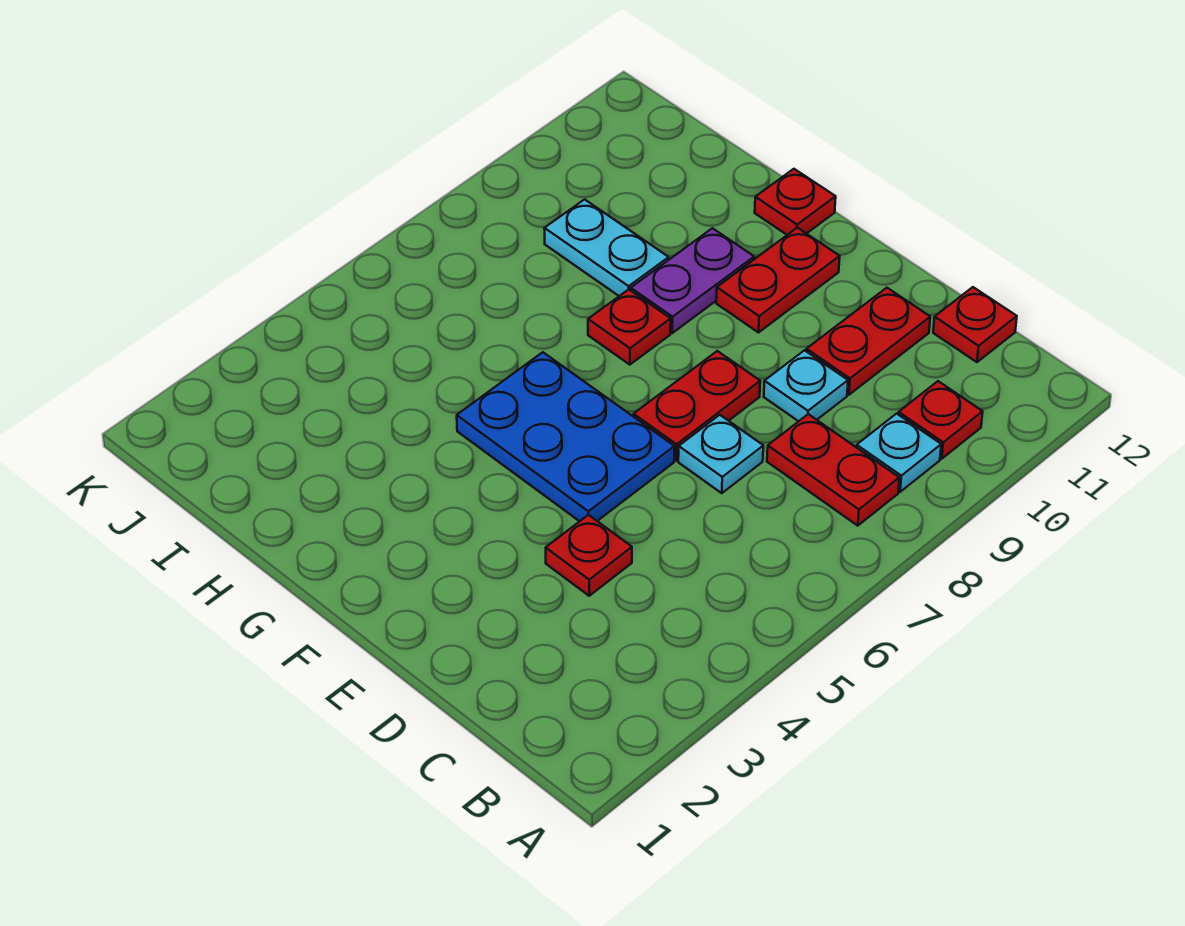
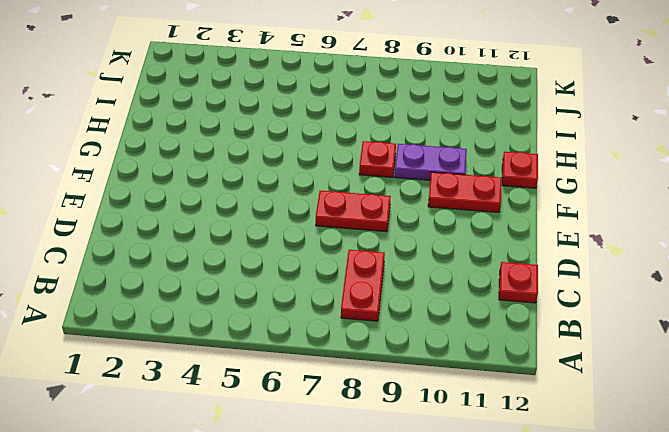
none -> cyan 1x1 plate [856,414,941,492]
none -> red 1x1 plate [898,381,983,459]
none -> red 1x1 plate [546,515,632,596]

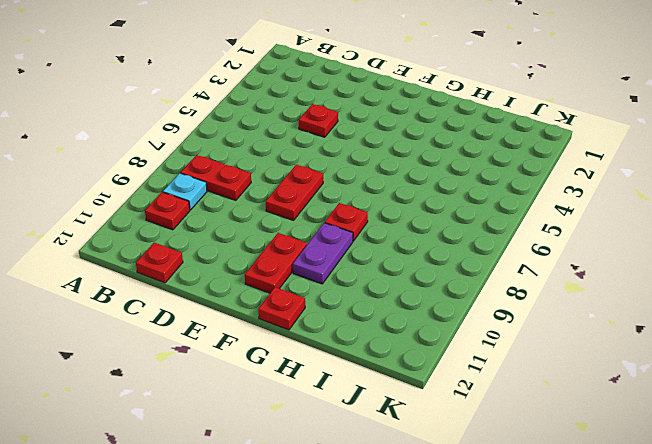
none -> cyan 1x1 plate [678,415,763,493]
none -> cyan 1x1 plate [764,350,848,421]
none -> red 1x2 plate [806,288,930,395]

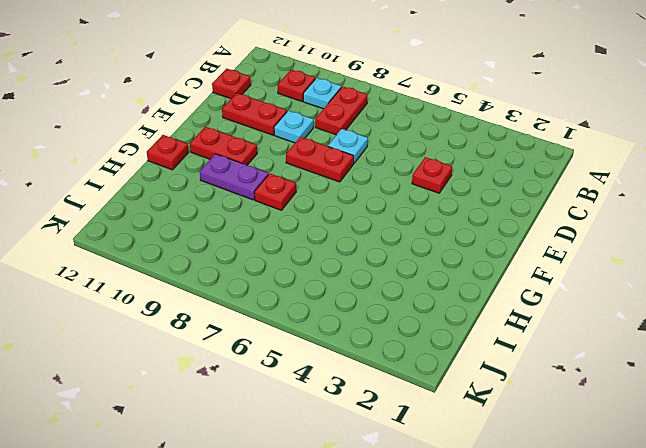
none -> blue 2x3 plate [457,352,674,521]
none -> cyan 1x2 plate [544,199,669,296]

